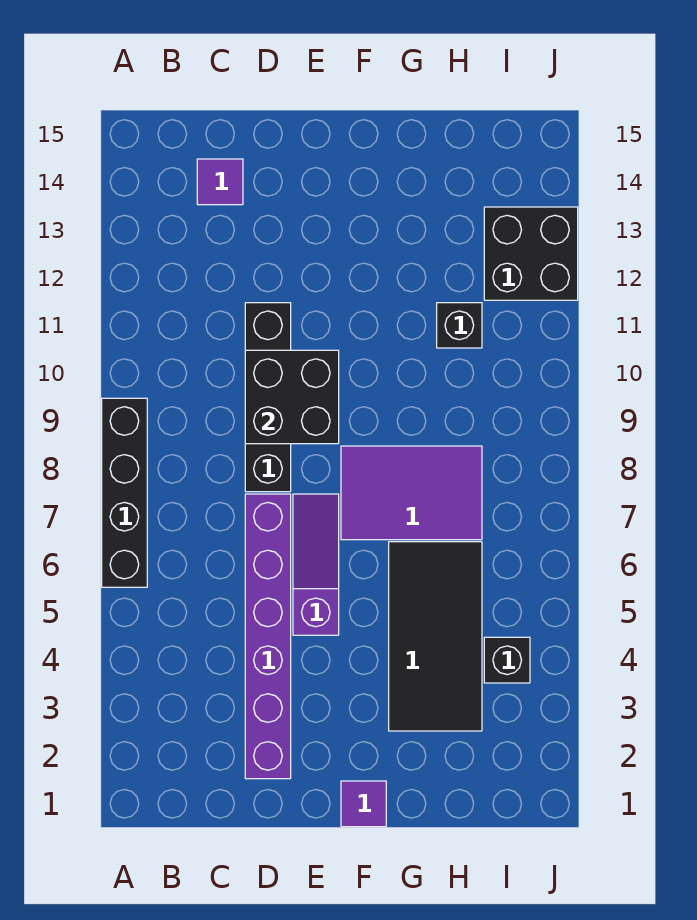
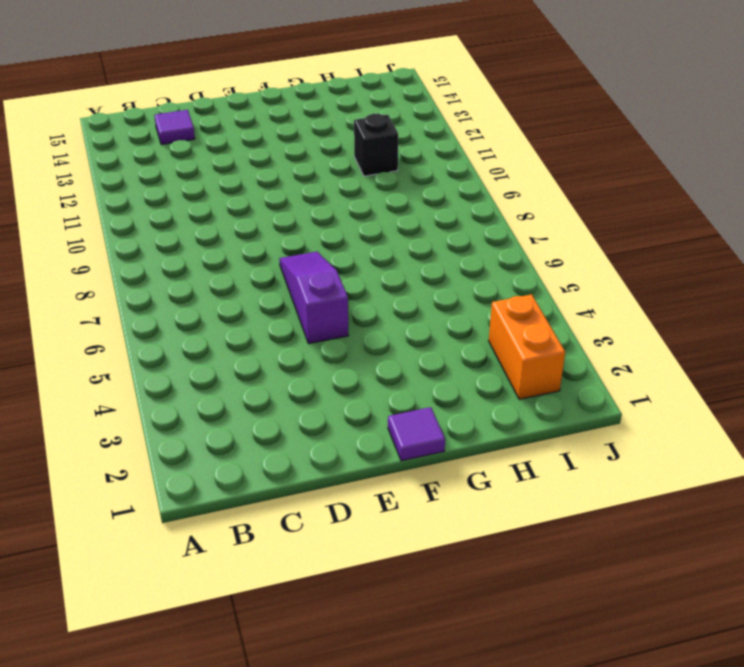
orange 1x2 brick [489,294,565,399] -> none
none -> black 1x4 brick [102,398,147,587]
none -> purple 1x6 brick [245,494,291,779]
none -> black 1x4 brick [245,303,291,492]

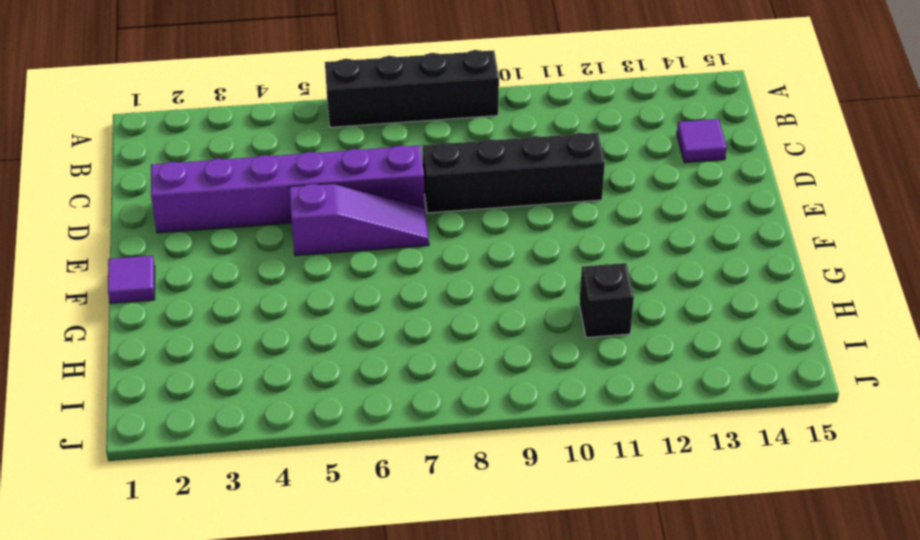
none -> purple 2x3 tile [341,446,482,540]
none -> black 2x4 tile [389,542,482,731]
none -> black 1x1 brick [484,637,530,683]

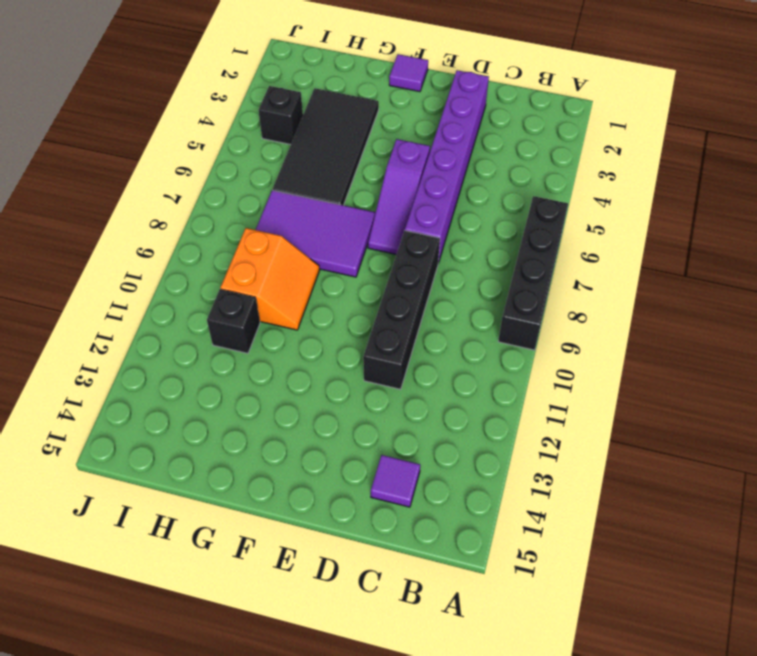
orange 2x2 slope [221,228,320,330] -> none
none -> black 2x2 brick [484,207,578,300]
none -> black 2x2 brick [245,350,339,444]

